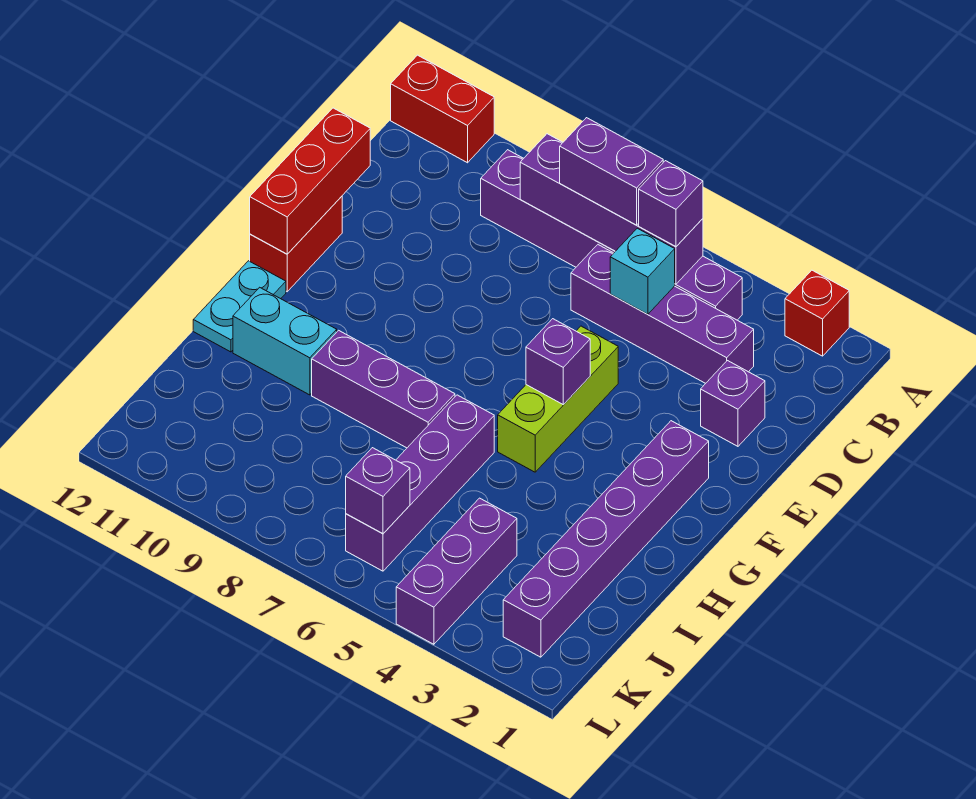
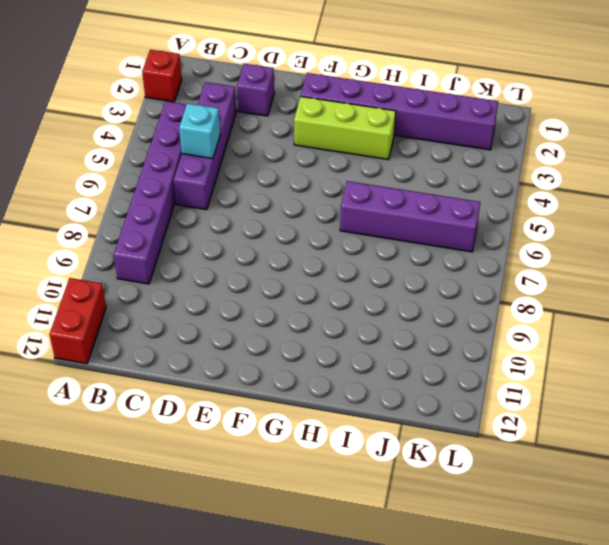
lime 1x3 brick [294,97,396,160] -> lime 1x3 brick moved to [498,326,618,472]
none -> red 1x2 brick [250,196,342,292]
none -> cyan 1x2 plate [193,261,286,352]
none -> purple 1x3 brick [312,330,455,448]

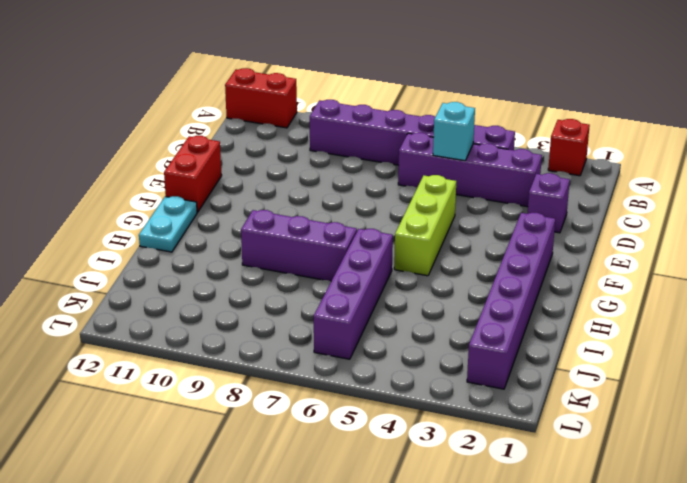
none -> cyan 1x2 brick [233,287,337,395]
none -> purple 1x3 brick [396,498,517,644]
none -> purple 1x4 brick [520,134,703,284]

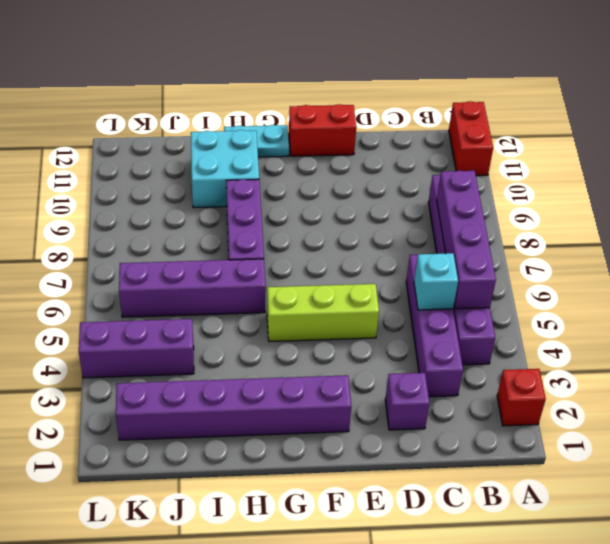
cyan 2x2 brick [191,130,259,208] -> cyan 1x2 brick [233,287,337,395]
none -> red 1x3 brick [250,108,370,254]
none -> purple 1x1 brick [526,319,590,405]
none -> purple 1x1 brick [346,448,410,534]

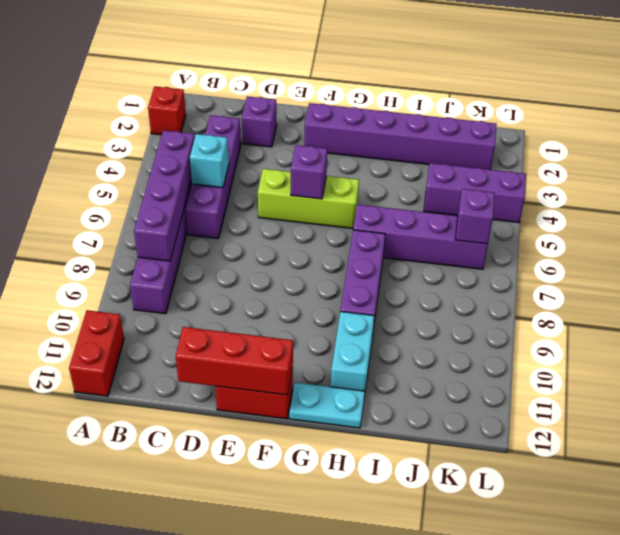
none -> purple 1x1 brick [639,161,703,246]
none -> purple 1x2 brick [560,118,663,225]

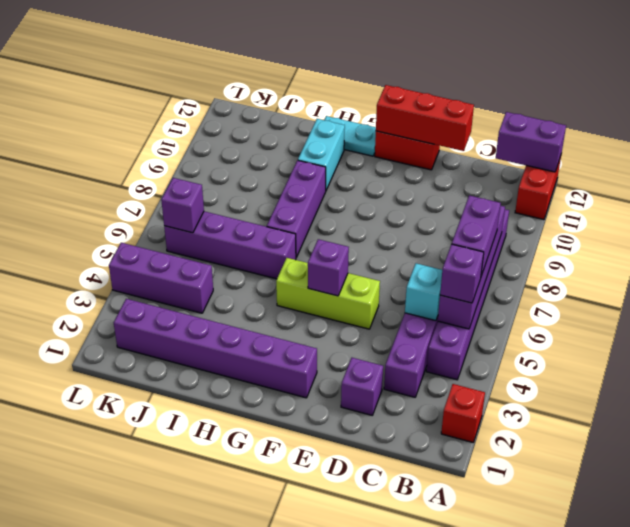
purple 1x2 brick [496,112,566,172] -> none

